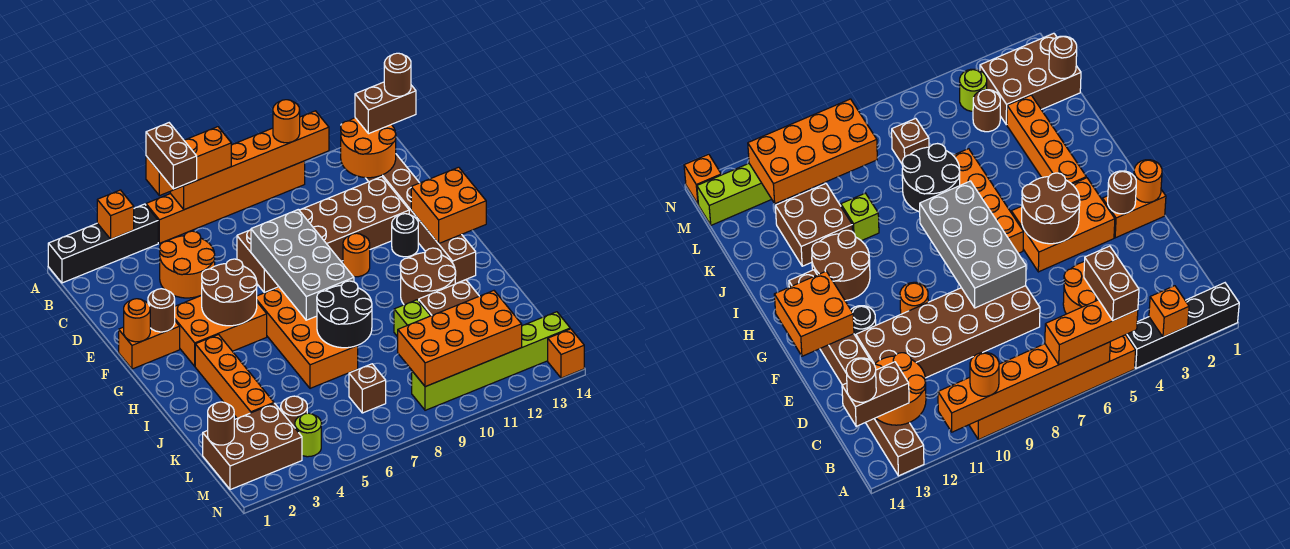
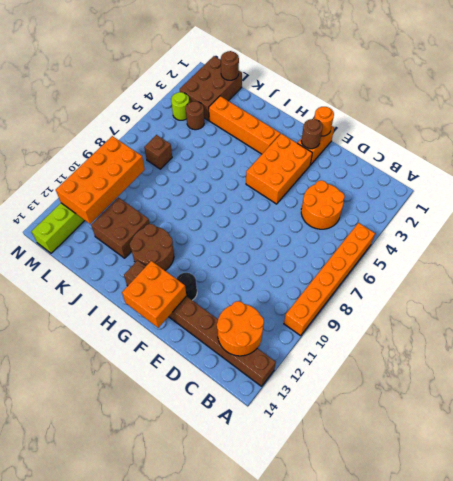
none -> black 1x4 brick [48,204,158,283]
none -> brown 2x6 brick [237,177,409,293]
none -> orange 1x1 round brick [343,233,370,277]
none -> orange 2x4 brick [257,287,358,388]

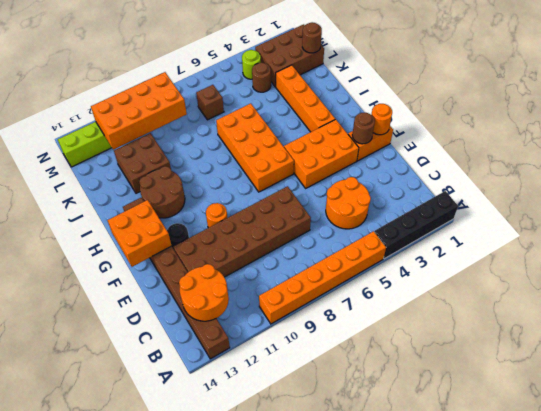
none -> lime 1x1 brick [394,300,430,337]
none -> orange 1x1 brick [548,329,584,378]
none -> orange 1x1 brick [97,190,134,239]
none -> orange 1x6 brick [170,111,329,210]

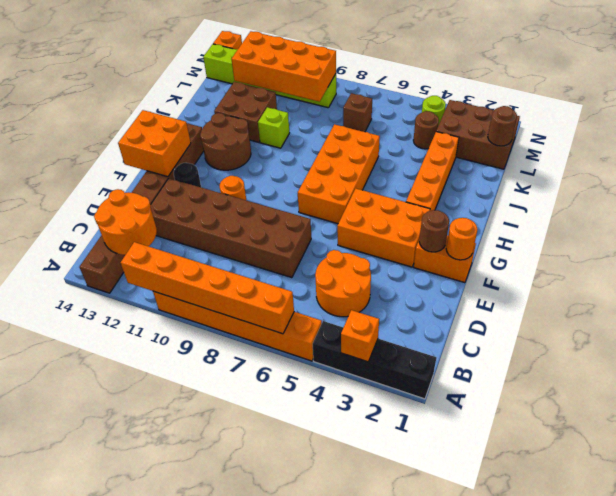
none -> grey 2x4 brick [251,209,354,320]
none -> brown 2x2 round brick [202,259,257,326]
none -> black 2x2 round brick [317,281,372,348]
none -> orange 1x3 brick [146,127,231,196]

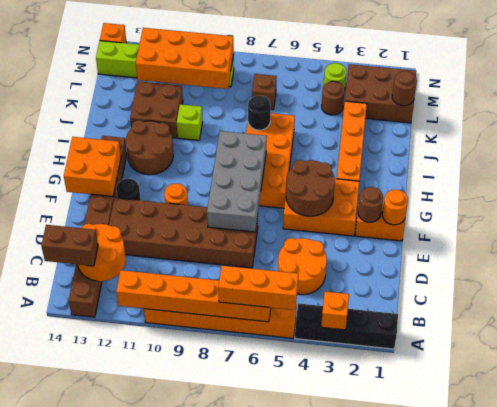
black 1x1 round brick [248,96,271,130] -> black 2x2 round brick [317,281,372,348]
none -> orange 1x1 round brick [273,100,300,143]
none -> brown 1x2 brick [146,123,197,189]
none -> brown 1x1 round brick [384,53,411,96]

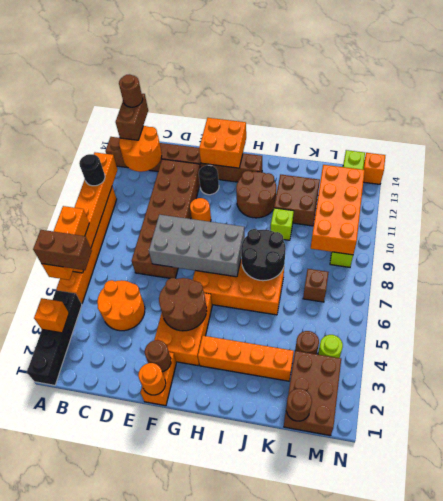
black 1x1 round brick [79,154,105,186] -> orange 1x1 round brick [273,100,300,143]

